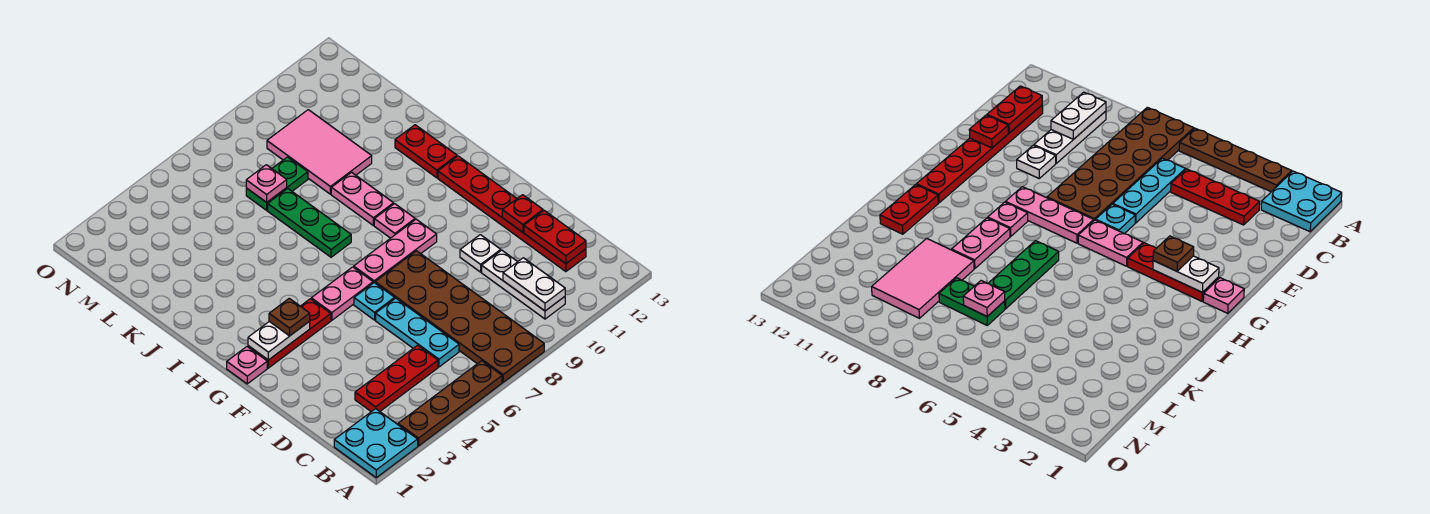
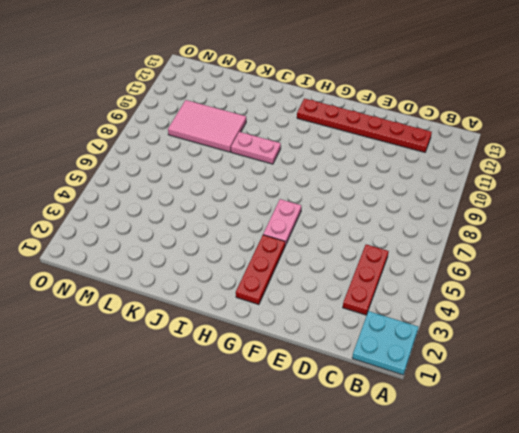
none -> brown 1x4 plate [398,361,502,446]
none -> brown 2x6 plate [375,251,544,382]
none -> white 1x3 plate [482,250,565,319]

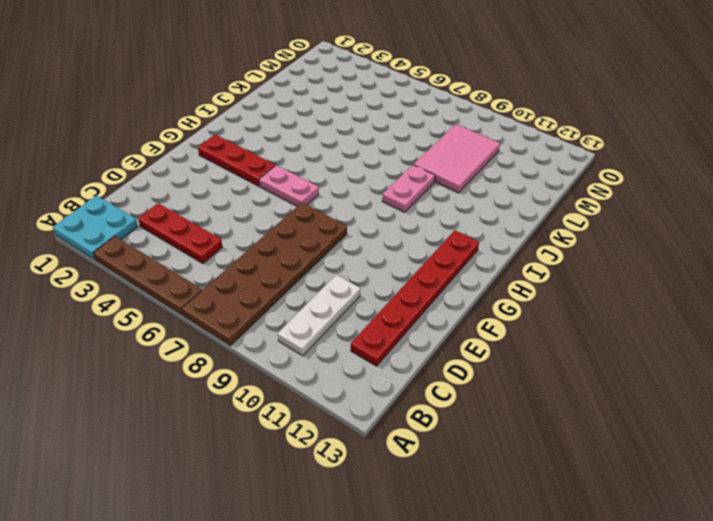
none -> cyan 1x3 plate [376,298,459,367]
none -> white 1x1 plate [460,235,501,272]
none -> cyan 1x1 plate [354,283,395,320]

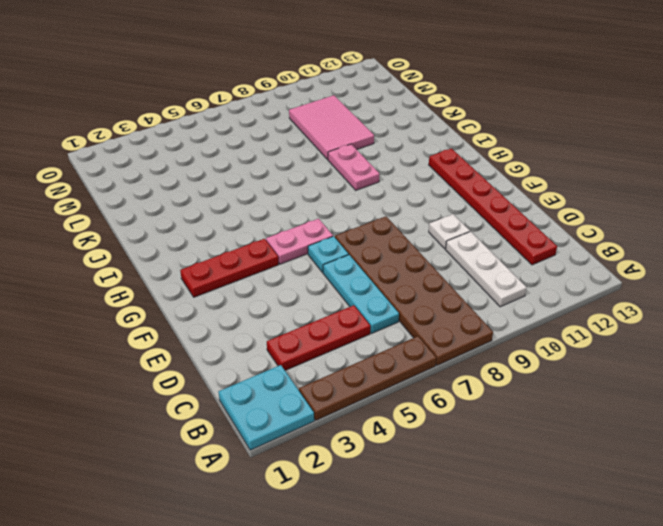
none -> pink 1x1 plate [227,347,267,384]
none -> pink 1x3 plate [354,219,437,283]
none -> pink 1x1 plate [374,204,415,238]

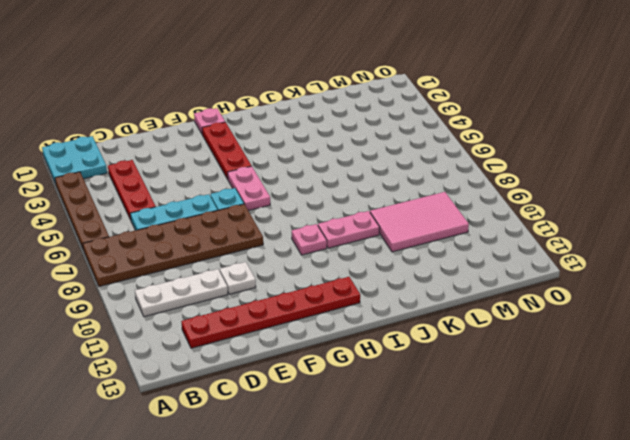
none -> pink 1x3 plate [354,219,437,283]
none -> green 1x3 plate [268,189,351,257]
none -> red 1x2 plate [395,125,457,178]

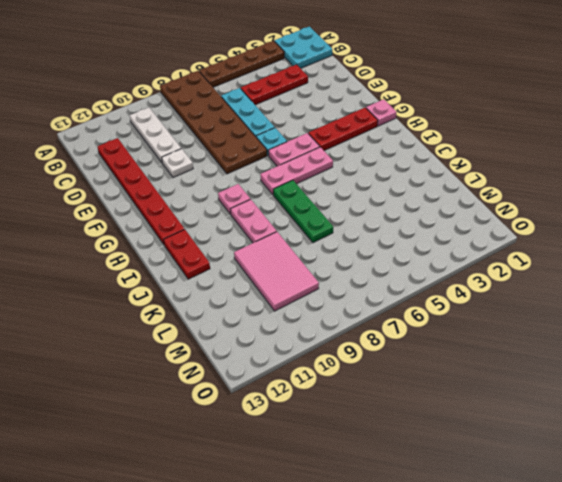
pink 1x3 plate [260,147,333,194] -> pink 1x3 plate moved to [354,219,437,283]
none -> green 1x2 plate [246,157,308,210]
none -> white 1x2 plate [503,258,565,311]
none -> red 1x2 plate [524,211,586,264]

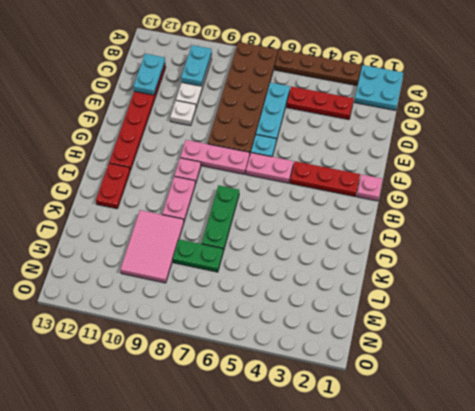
cyan 1x2 plate [181,45,212,86] -> white 1x2 plate [503,258,565,311]
cyan 1x2 plate [133,54,165,95] -> red 1x2 plate [524,211,586,264]
none -> red 1x1 plate [502,195,543,232]
none -> white 1x2 plate [248,321,310,360]
none -> pink 1x1 plate [246,165,287,202]

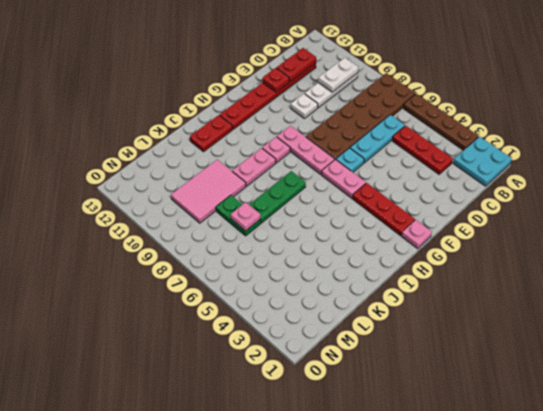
none -> white 1x2 plate [248,321,310,360]
none -> brown 1x1 plate [269,298,310,336]

